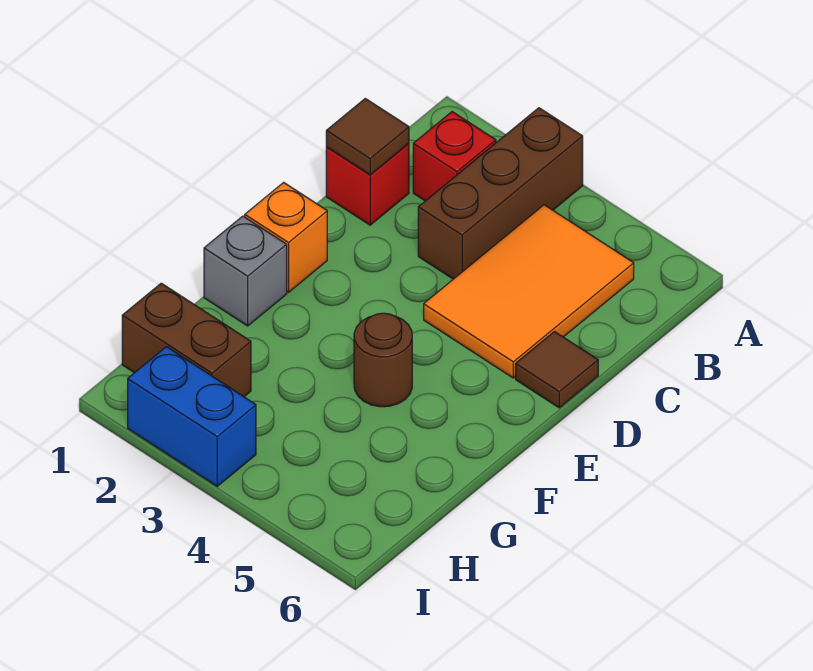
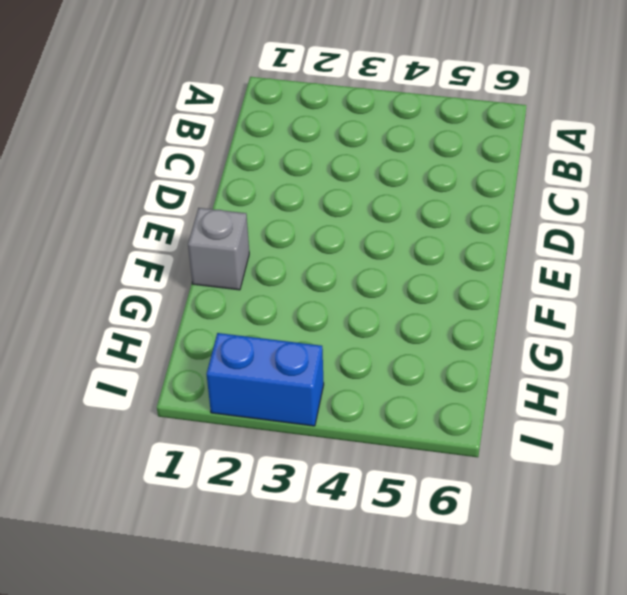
none -> brown 1x3 brick [418,108,583,279]
none -> red 1x1 brick [413,112,496,201]

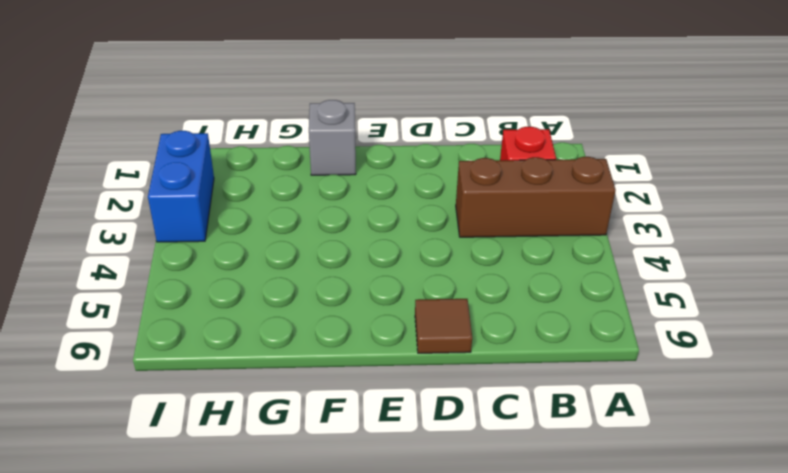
none -> orange 2x3 tile [424,205,634,378]
none -> red 1x1 brick [326,144,409,225]

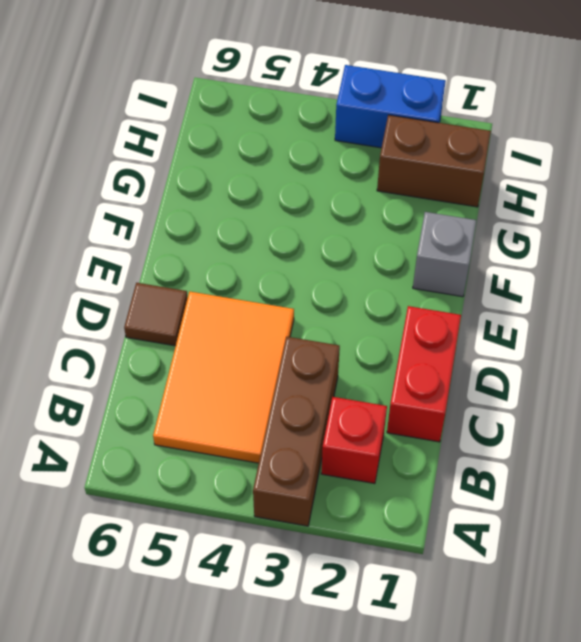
red 1x2 brick [387,306,461,442] -> red 1x1 brick [326,144,409,225]
none -> orange 1x1 brick [245,182,327,292]
none -> brown 1x1 round brick [354,313,412,407]

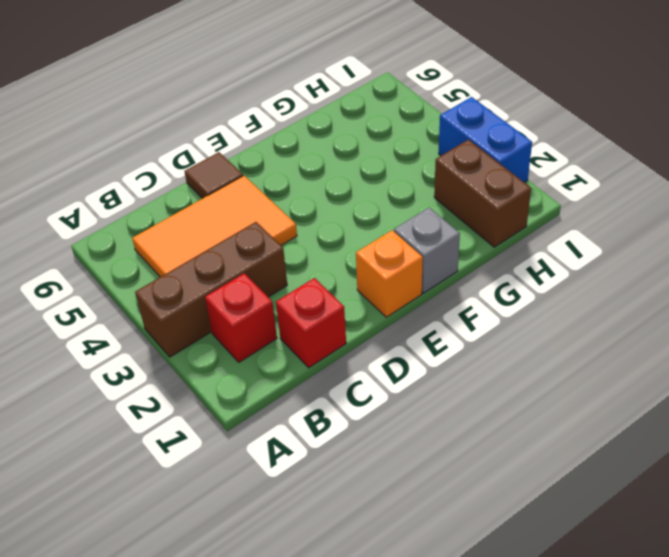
none -> brown 1x1 round brick [354,313,412,407]
none -> brown 1x1 tile [326,99,409,175]

